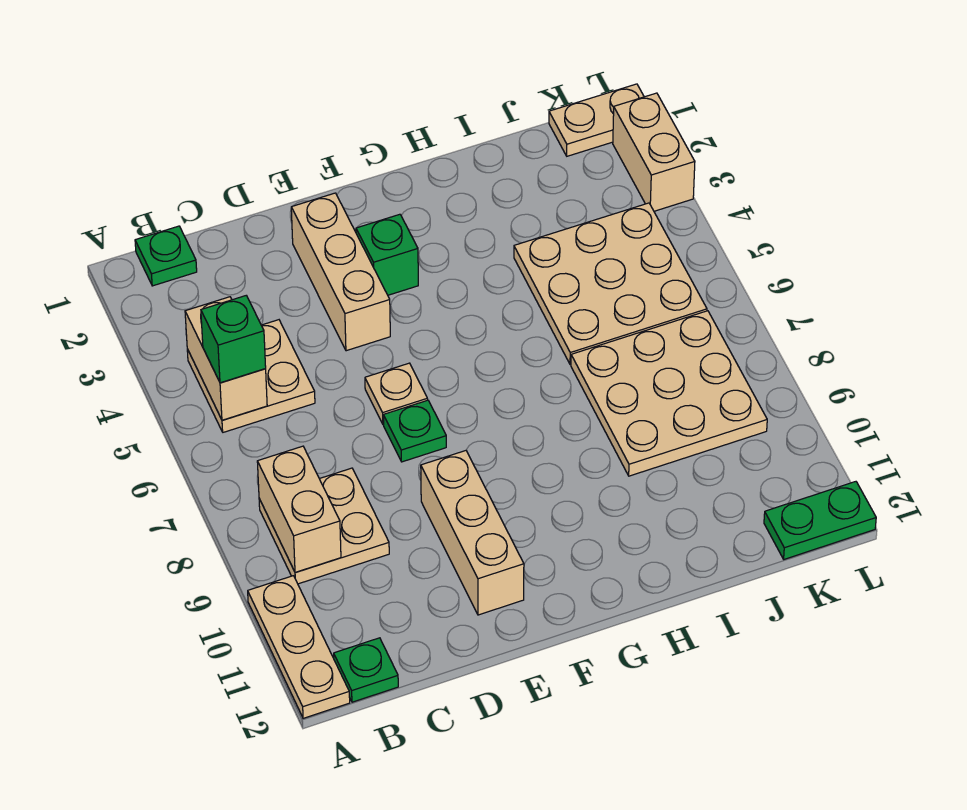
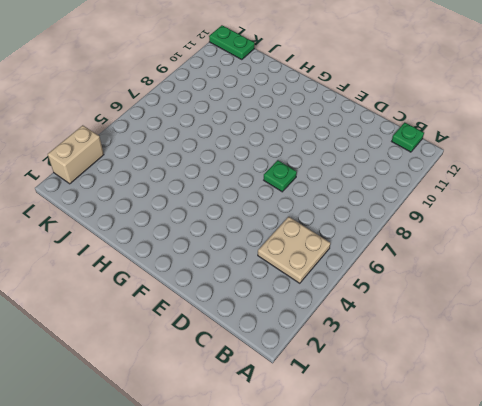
none -> tan 1x3 plate [248,576,350,718]
none -> green 1x1 plate [135,226,197,286]
none -> tan 2x2 plate [259,468,389,584]

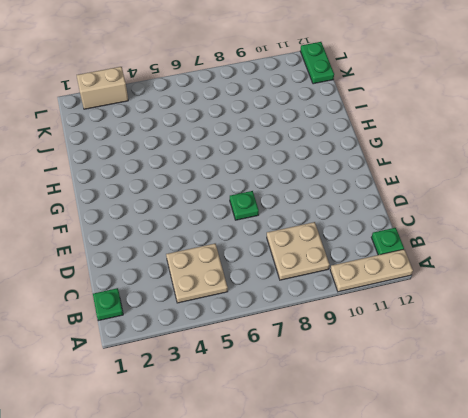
none -> tan 1x3 brick [291,193,390,351]
none -> tan 1x1 plate [365,363,428,424]
none -> tan 1x3 brick [421,451,524,615]

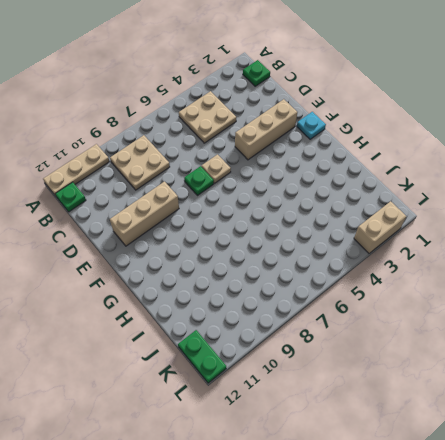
cyan 1x1 plate [297,112,326,139] -> none
none -> green 1x1 brick [356,214,418,295]
none -> tan 3x3 plate [514,203,707,365]
none -> tan 3x3 plate [571,311,767,476]

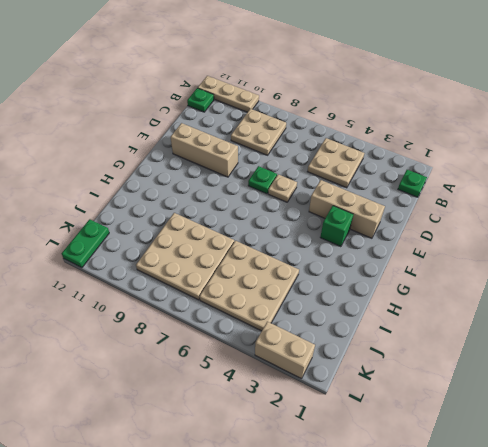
none -> tan 1x2 plate [549,84,644,156]
none -> tan 1x2 brick [185,297,267,420]
none -> tan 1x2 brick [257,446,341,573]

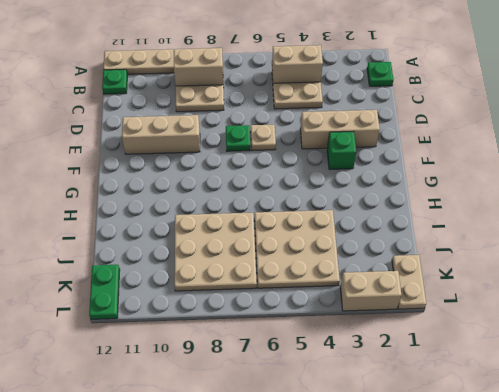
none -> green 1x1 brick [201,295,266,383]

